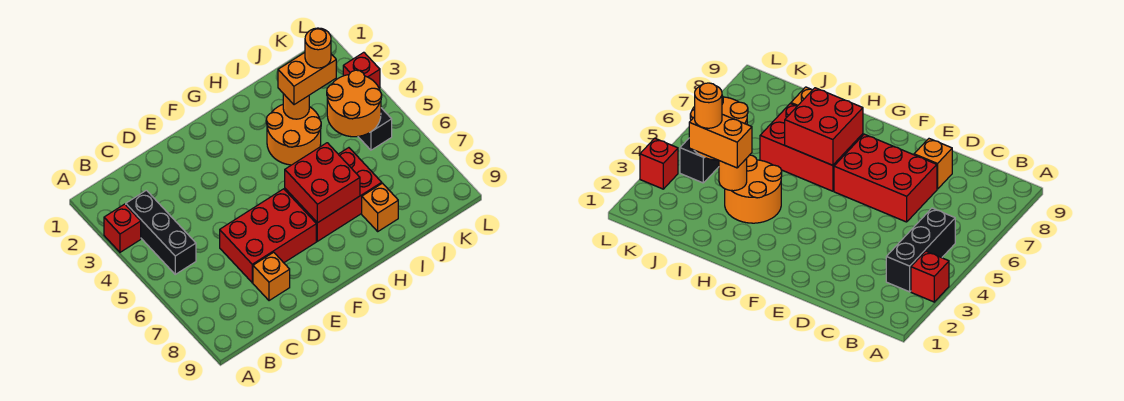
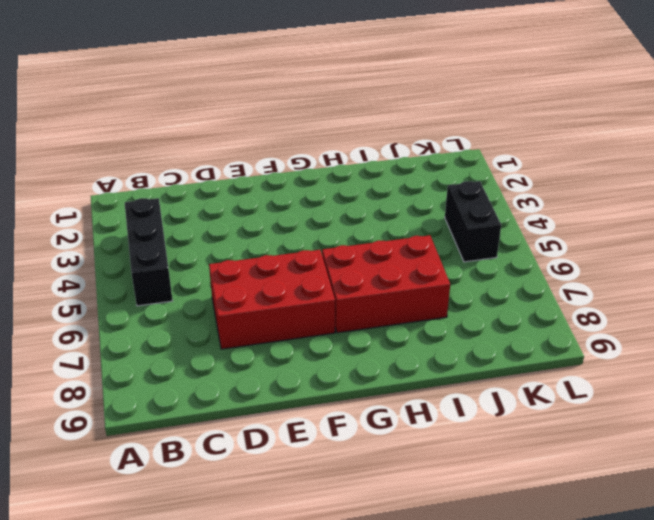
none -> red 1x1 brick [104,204,141,252]
none -> orange 1x1 brick [253,252,290,301]
none -> orange 2x2 round brick [266,105,321,165]

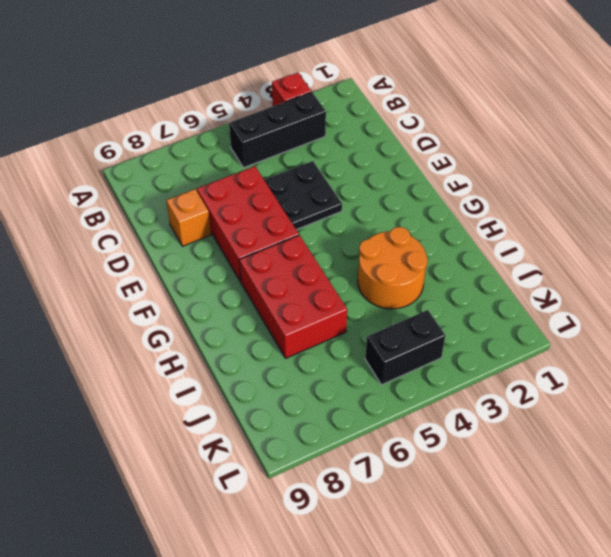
black 2x2 plate [264,161,342,230] -> none
none -> orange 1x1 brick [362,183,398,231]
none -> red 1x1 brick [343,52,380,88]
none -> red 2x2 brick [285,143,360,223]

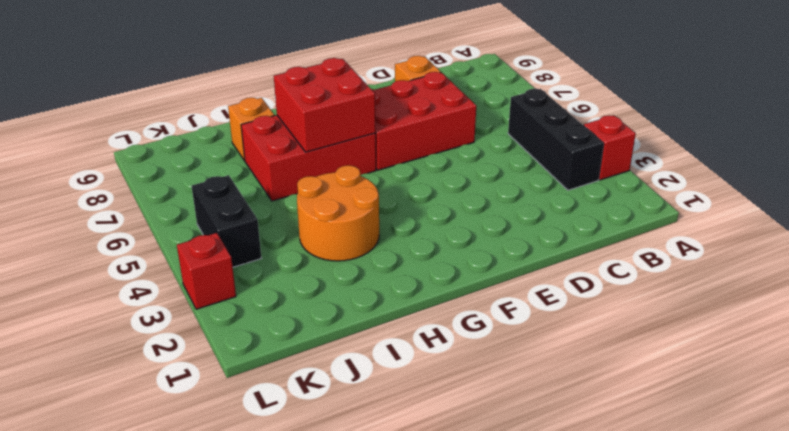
none -> orange 1x1 round brick [283,94,309,119]
none -> orange 2x2 round brick [327,70,382,137]
none -> orange 1x2 brick [278,53,336,105]

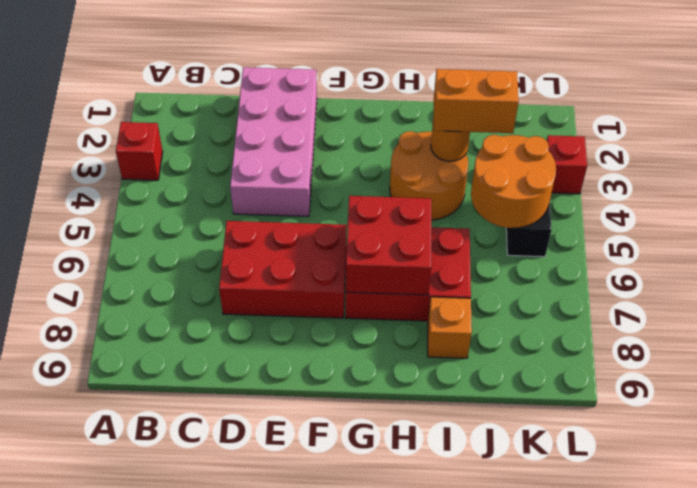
pink 2x4 brick [230,67,317,216] -> none
none -> black 1x3 brick [126,190,196,274]
none -> orange 1x1 brick [253,252,290,301]
none -> orange 1x1 round brick [305,28,331,68]

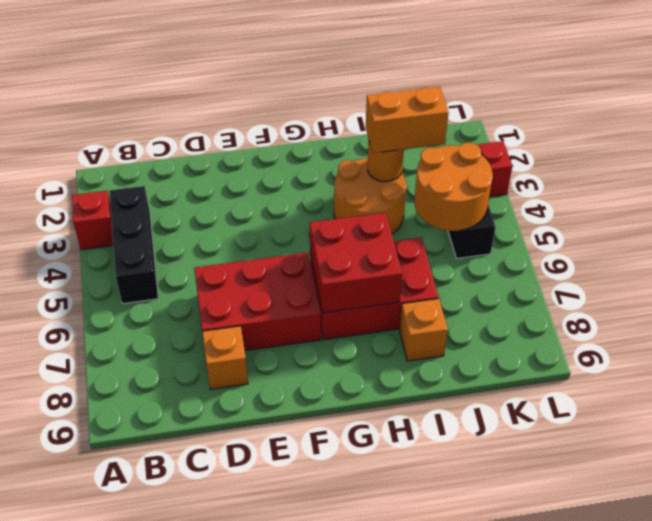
none -> orange 1x1 round brick [305,28,331,68]

